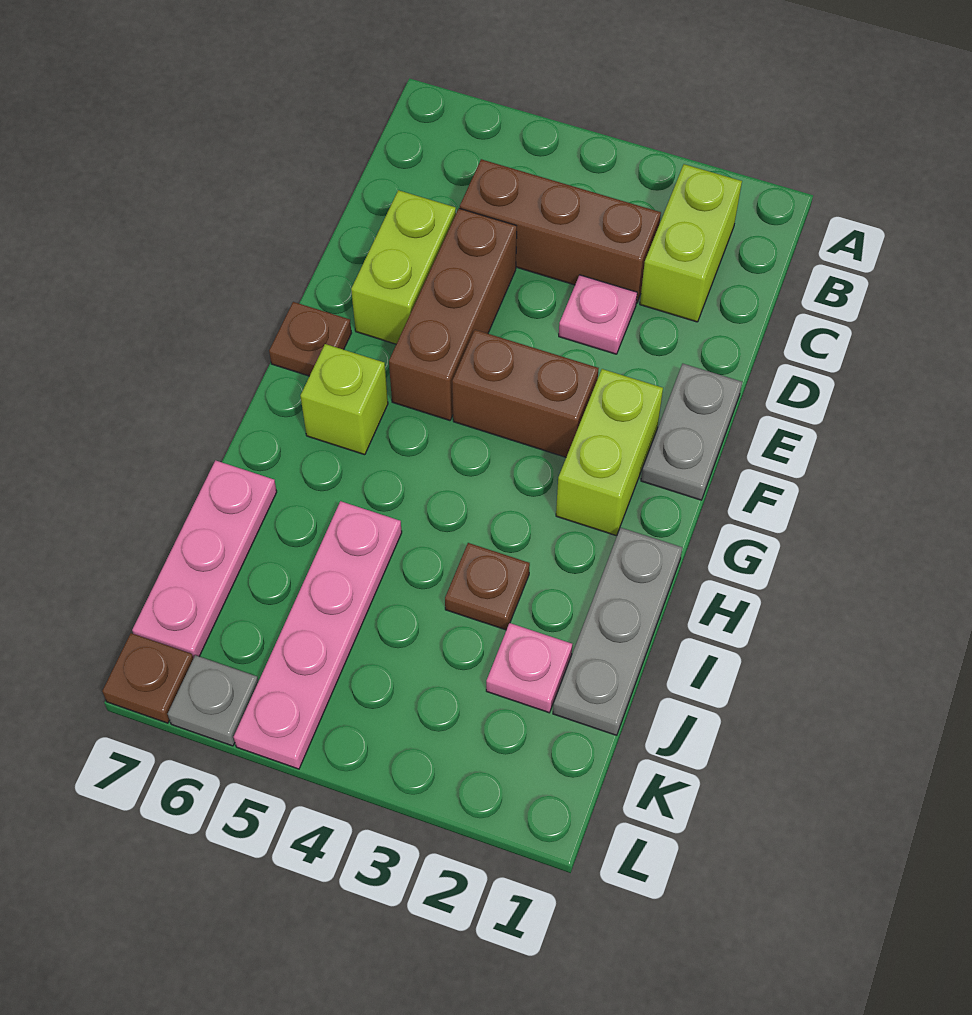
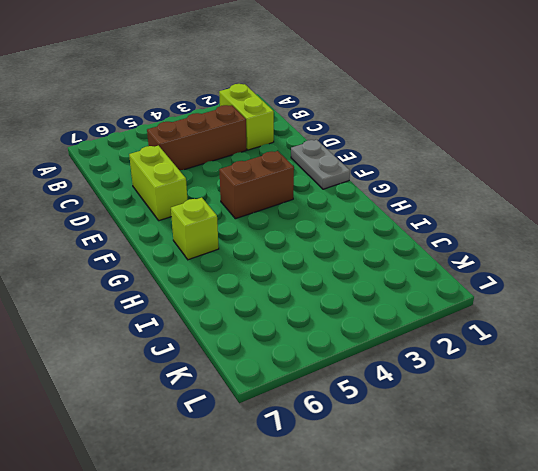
none -> pink 1x1 plate [559,275,637,354]
none -> brown 1x3 brick [389,208,517,421]
none -> lime 1x2 brick [556,369,663,536]

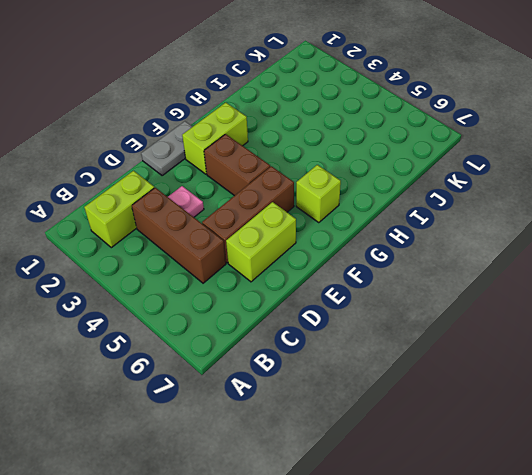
none -> brown 1x1 plate [269,302,351,376]
none -> grey 1x3 plate [553,528,682,735]
none -> brown 1x1 plate [445,543,530,630]

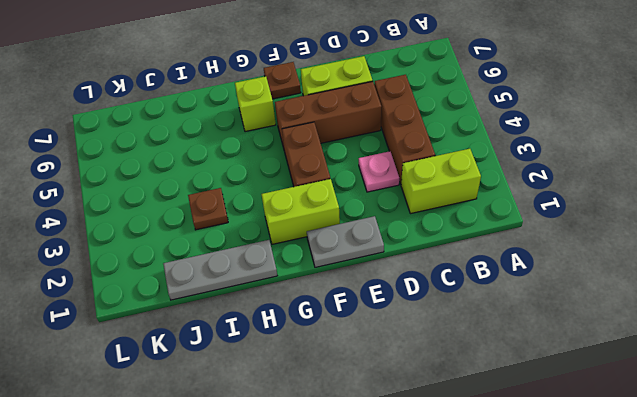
none -> pink 1x4 plate [234,501,402,769]
none -> pink 1x3 plate [132,460,277,658]
none -> pink 1x1 plate [486,623,572,713]

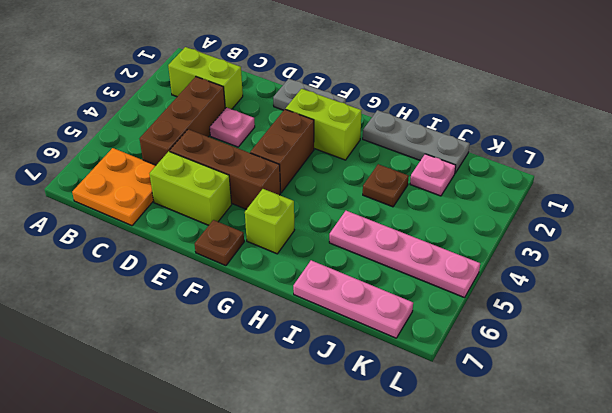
orange 2x2 plate [72,148,156,226] -> none
none -> grey 1x1 plate [168,655,258,746]
none -> brown 1x1 plate [102,633,193,723]

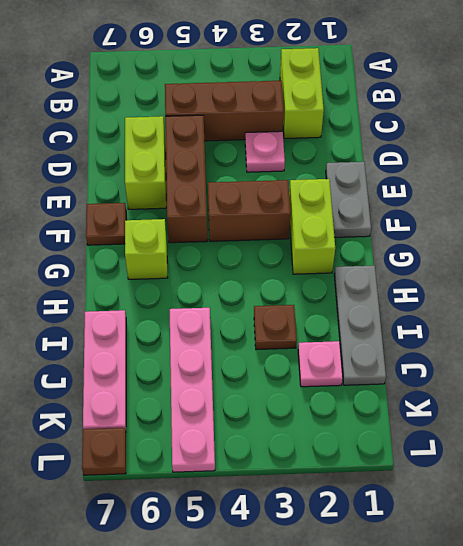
none -> grey 1x1 plate [168,655,258,746]

